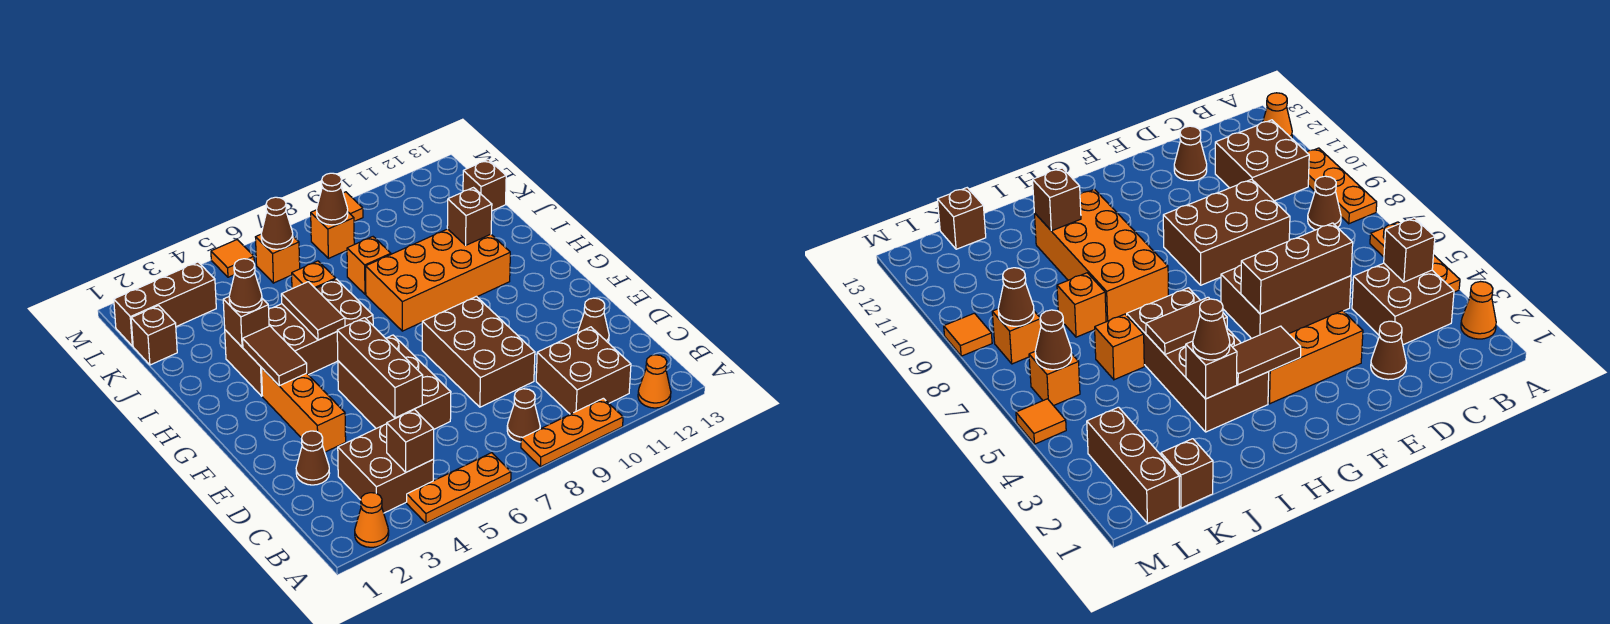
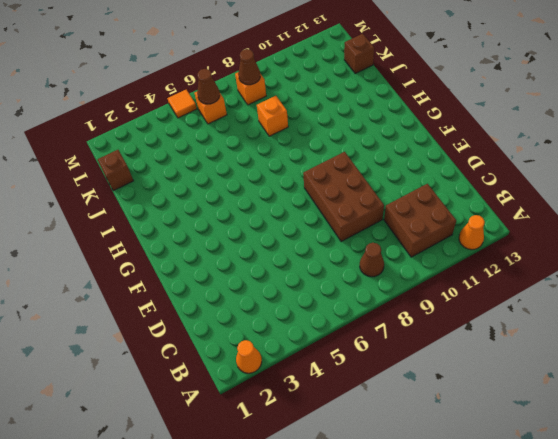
none -> orange 1x3 plate [407,453,511,523]
none -> orange 1x3 plate [521,398,623,467]
none -> brown 2x2 brick [338,424,434,513]
none -> brown 1x1 cone [296,431,330,485]

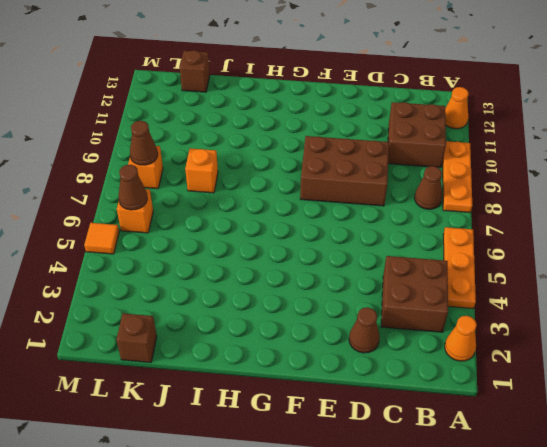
none -> brown 2x3 brick [338,335,451,429]
none -> brown 1x1 cone [578,298,609,342]
none -> orange 1x3 brick [262,368,346,452]
none -> brown 2x4 brick [225,279,373,396]

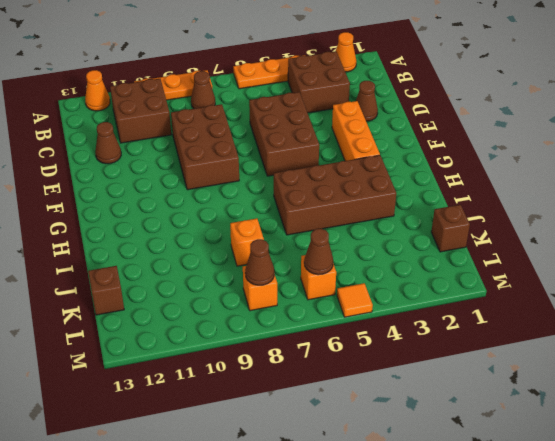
none -> orange 2x4 brick [366,229,510,331]
none -> orange 1x1 brick [292,261,336,289]
none -> brown 1x3 brick [114,262,216,346]
none -> orange 1x1 tile [343,192,363,221]

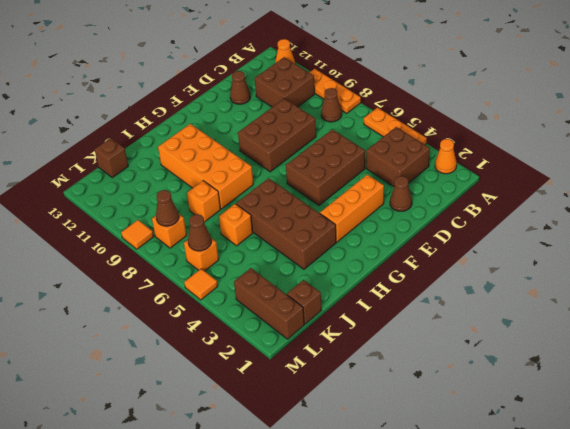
none -> brown 1x1 brick [387,409,434,472]
none -> brown 1x3 brick [337,318,423,418]
none -> brown 1x2 tile [243,326,307,386]
none -> brown 1x2 tile [281,282,345,340]

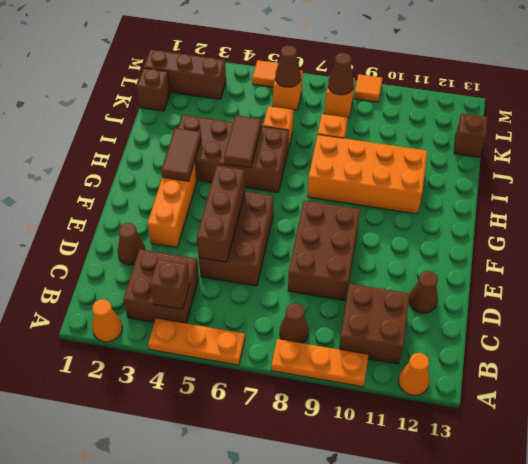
none -> brown 1x1 brick [223,297,269,347]
none -> brown 1x1 brick [447,188,492,245]
none -> brown 1x1 cone [229,259,262,312]

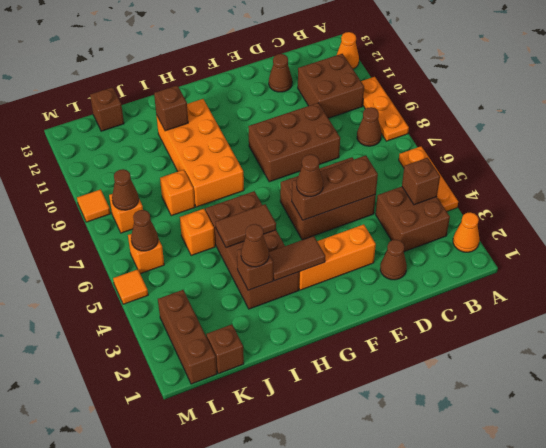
brown 1x1 cone [297,155,323,197] -> none

